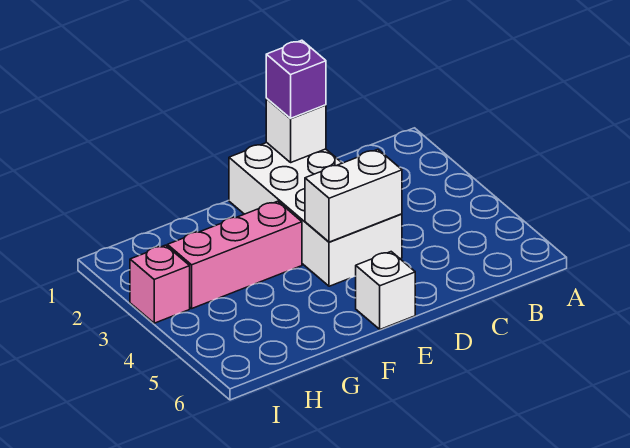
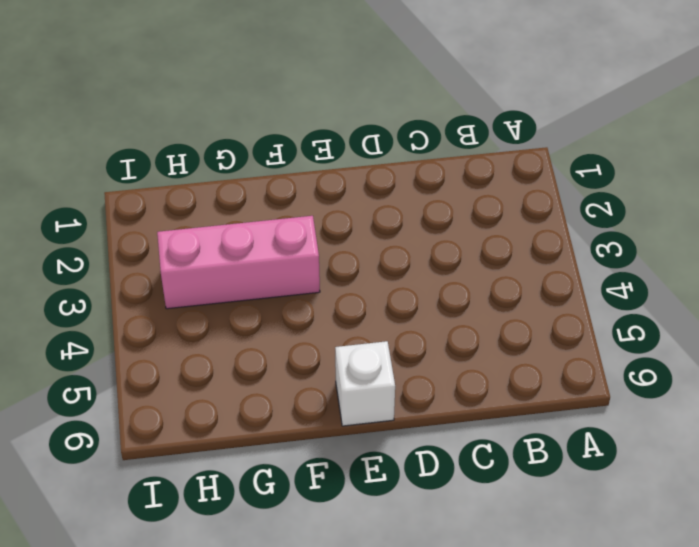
none -> white 2x4 brick [229,143,402,286]
none -> pink 1x1 brick [130,245,190,323]

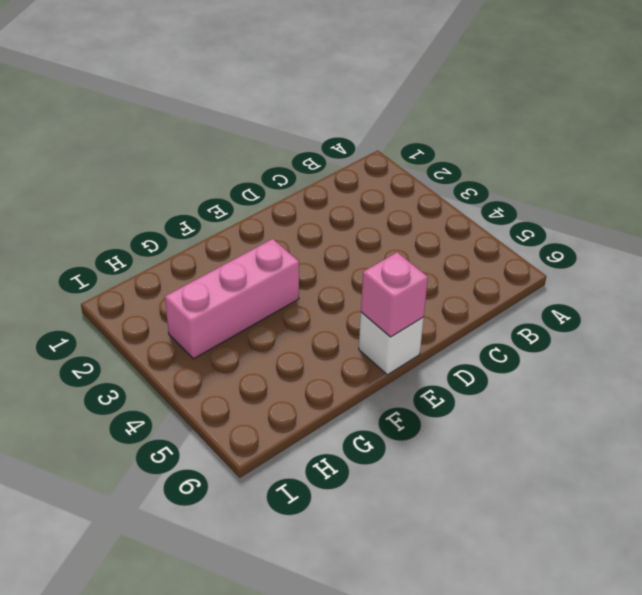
pink 1x1 brick [361,252,428,337] -> pink 1x1 brick moved to [130,245,190,323]
none -> white 2x4 brick [229,143,402,286]
none -> white 1x1 brick [266,99,326,162]

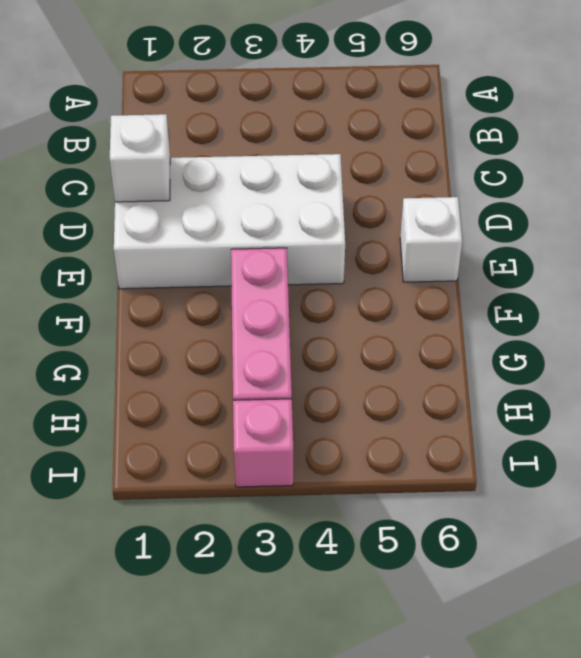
none -> white 1x2 brick [305,149,402,242]
none -> purple 1x1 brick [266,40,326,118]

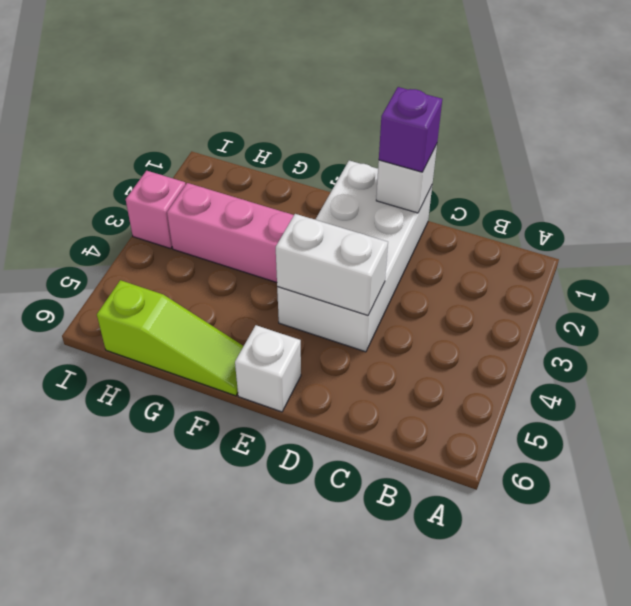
lime 1x3 slope [97,280,243,396] -> none

